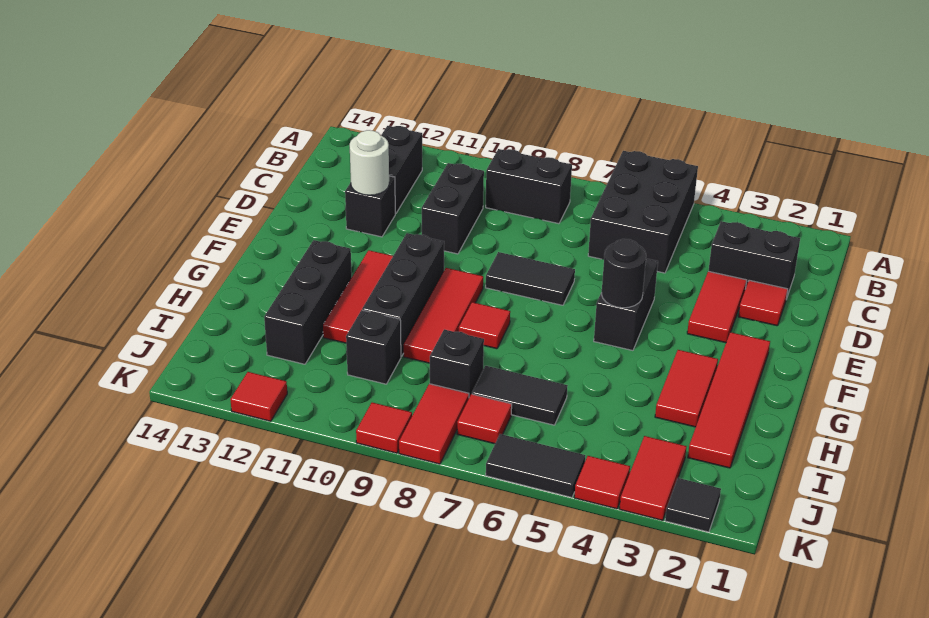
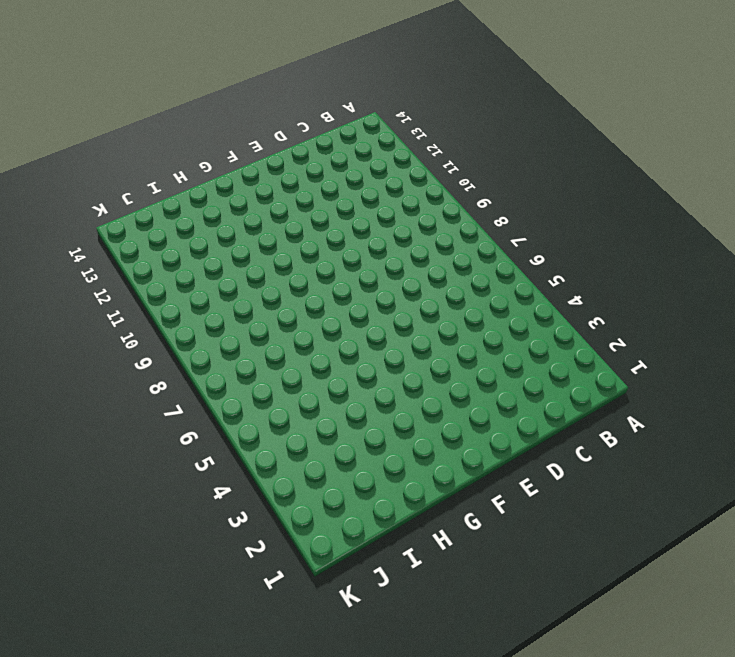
none -> black 2x3 brick [588,151,698,273]
none -> black 1x2 brick [486,149,572,224]
none -> black 1x2 brick [381,126,422,214]
none -> black 1x2 brick [708,221,800,299]

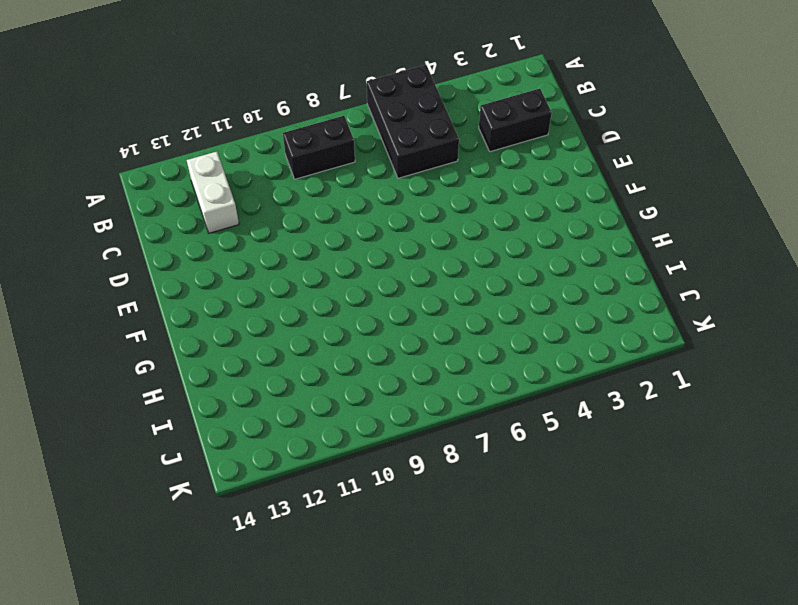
white 1x2 brick [187,152,239,233] -> black 1x2 brick [381,126,422,214]
none -> black 1x2 brick [422,163,484,254]
none -> red 1x1 tile [738,280,788,326]
none -> red 1x2 tile [687,271,747,343]
none -> black 1x1 brick [345,176,395,237]

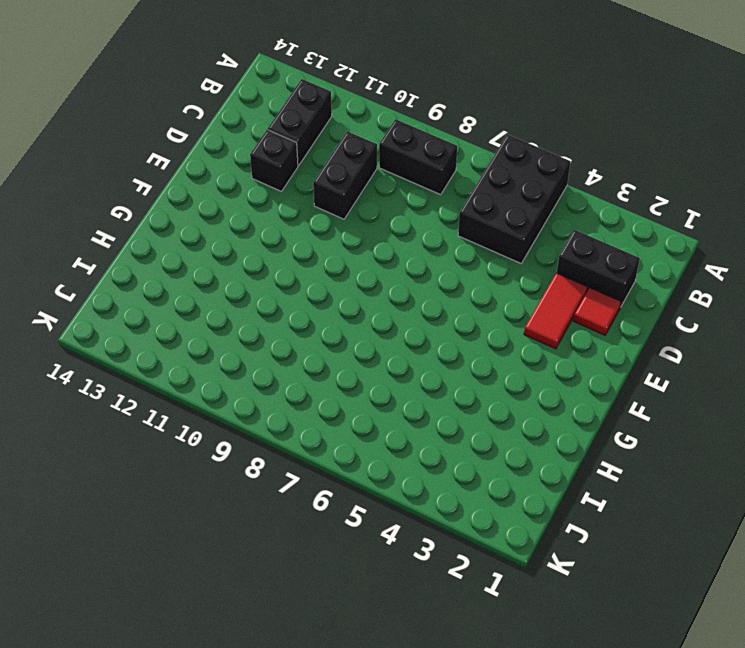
none -> black 1x2 brick [594,259,658,350]
none -> black 1x2 tile [486,252,575,305]
none -> red 1x4 tile [688,332,770,468]
none -> red 1x3 tile [404,268,483,363]

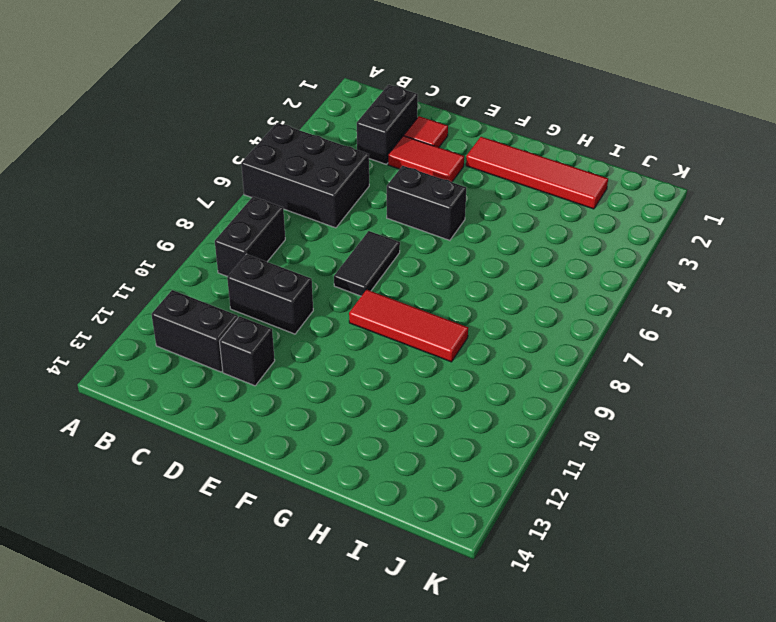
none -> black 1x3 brick [362,233,444,356]
none -> red 1x3 tile [323,250,393,343]
none -> red 1x2 tile [655,350,718,427]
none -> red 1x1 tile [459,302,510,349]

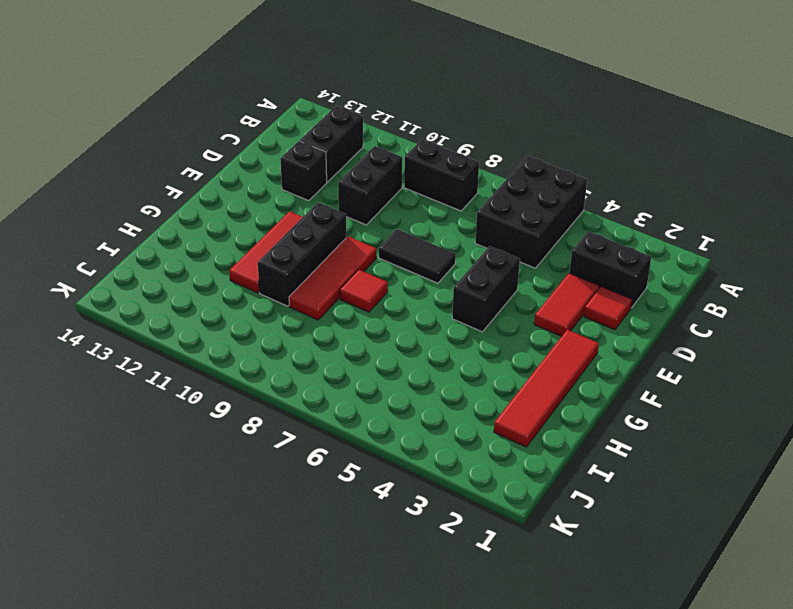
none -> red 1x2 tile [655,350,718,427]
none -> black 1x3 brick [264,240,352,364]
none -> black 1x2 tile [472,366,568,425]
none -> black 1x1 brick [430,329,484,397]

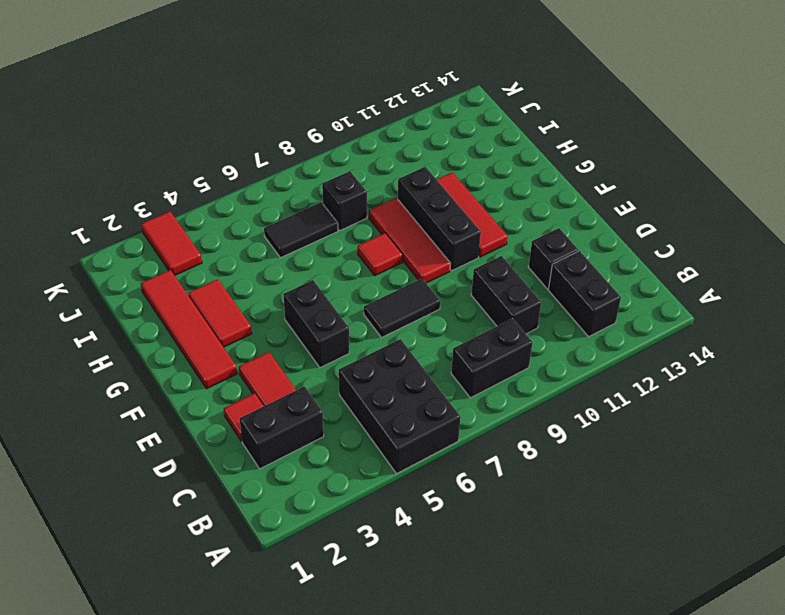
none -> black 1x3 brick [264,240,352,364]
none -> black 1x1 brick [346,310,401,384]
none -> red 1x1 tile [457,394,512,444]
none -> red 1x2 tile [399,384,469,464]

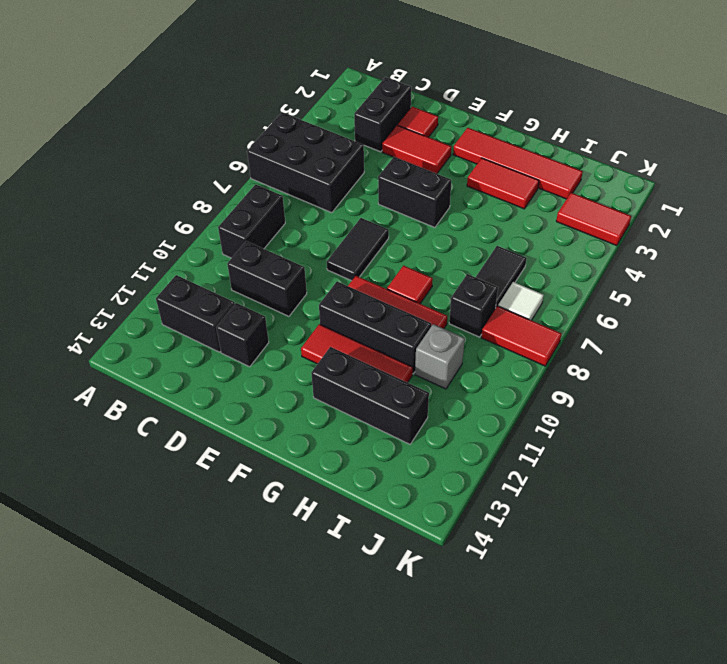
grey 1x1 brick [415,324,465,389] -> black 1x1 brick [346,310,401,384]
white 1x1 tile [498,282,544,320] -> red 1x1 tile [457,394,512,444]
none -> black 1x1 tile [665,478,721,532]
none -> red 1x1 tile [574,456,630,509]
none -> black 1x2 tile [486,434,585,497]
none -> red 1x1 tile [356,403,412,453]

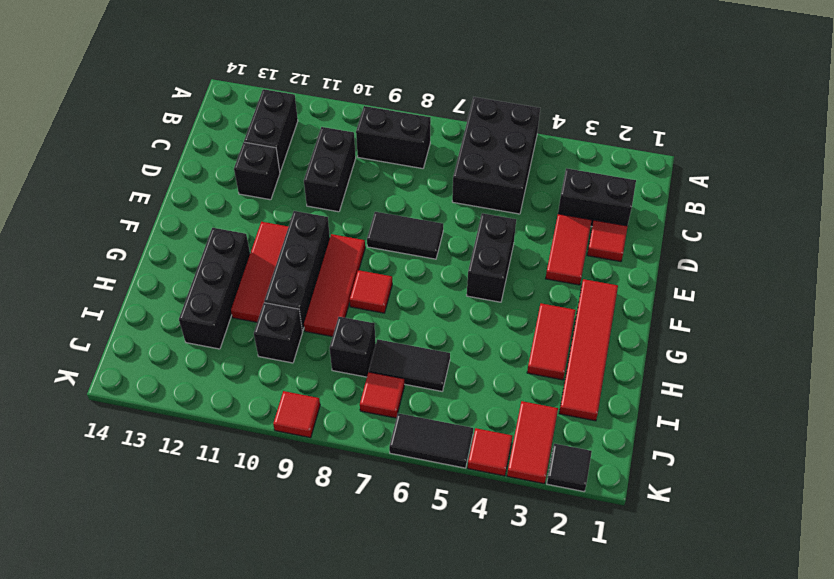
none -> red 1x2 tile [399,384,469,464]
none -> red 1x1 tile [230,372,287,421]
none -> white 1x1 round brick [350,130,389,195]
none -> black 1x1 round brick [602,239,646,308]

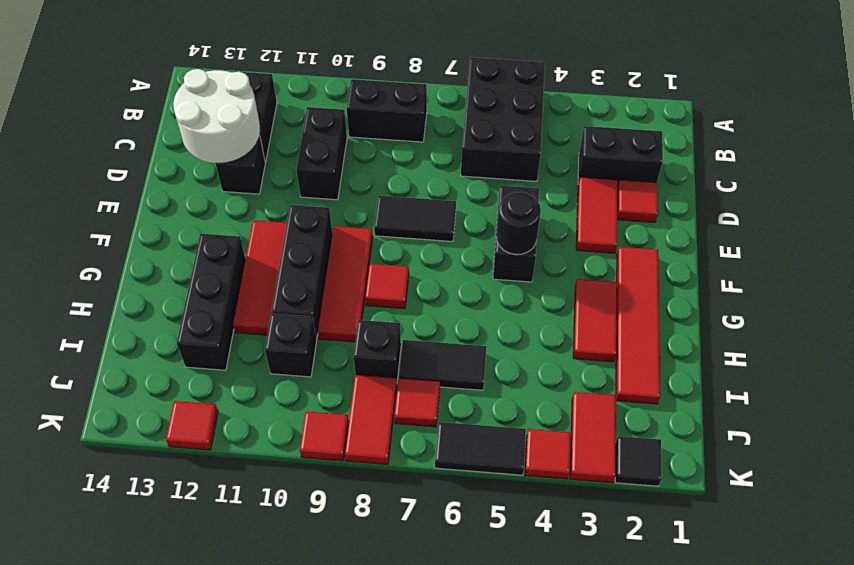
white 2x2 round brick [173,69,260,163] -> white 1x1 round brick [350,130,389,195]

